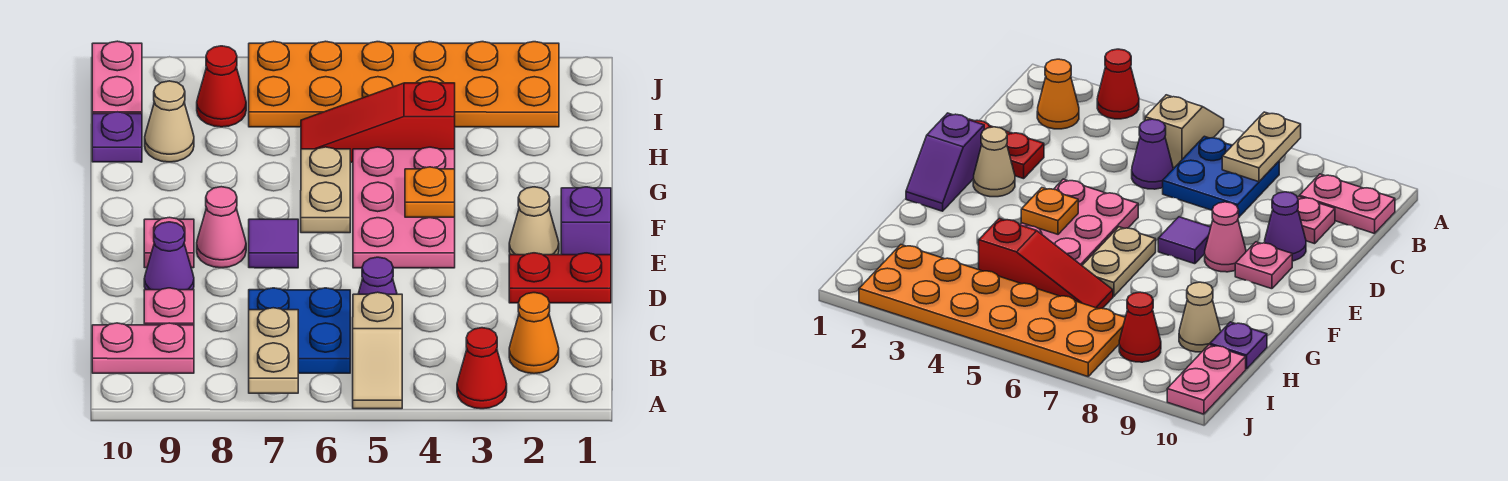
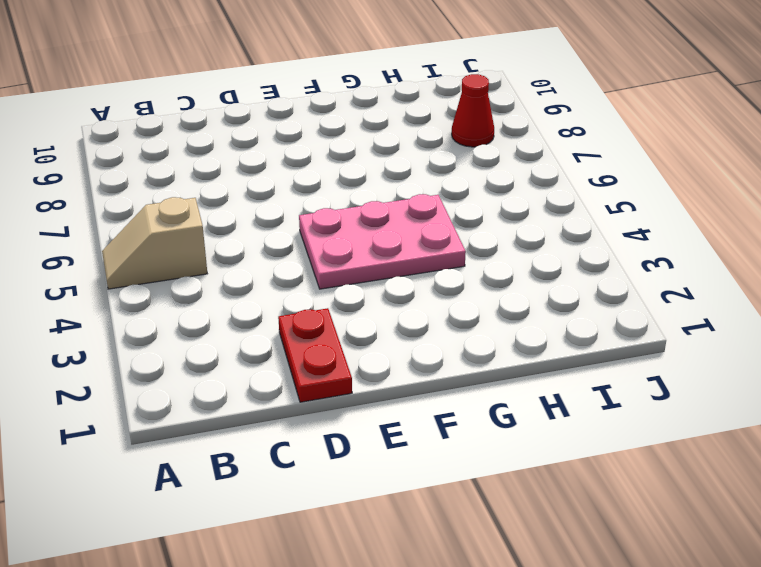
none -> red 1x1 cone [457,328,507,409]
none -> orange 1x1 cone [509,293,559,374]
none -> blue 2x2 plate [249,288,350,373]

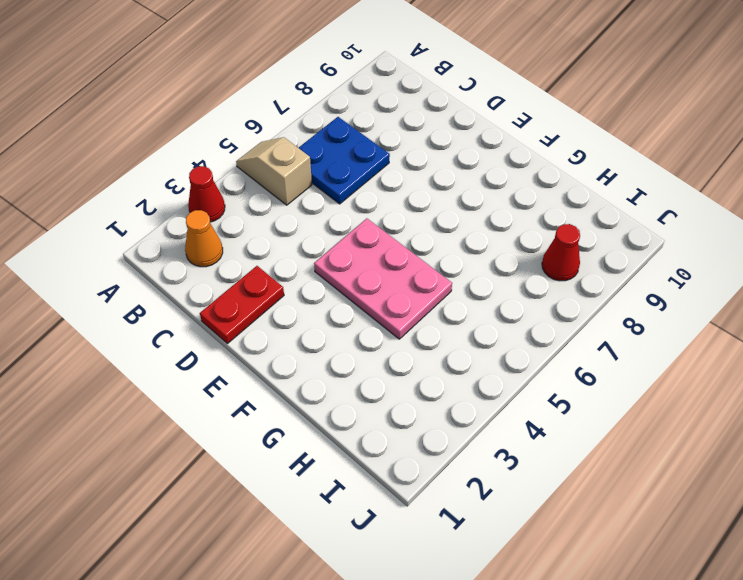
none -> pink 1x2 plate [92,323,194,373]
none -> purple 1x1 cone [358,257,397,294]
none -> pink 1x1 plate [144,288,194,325]

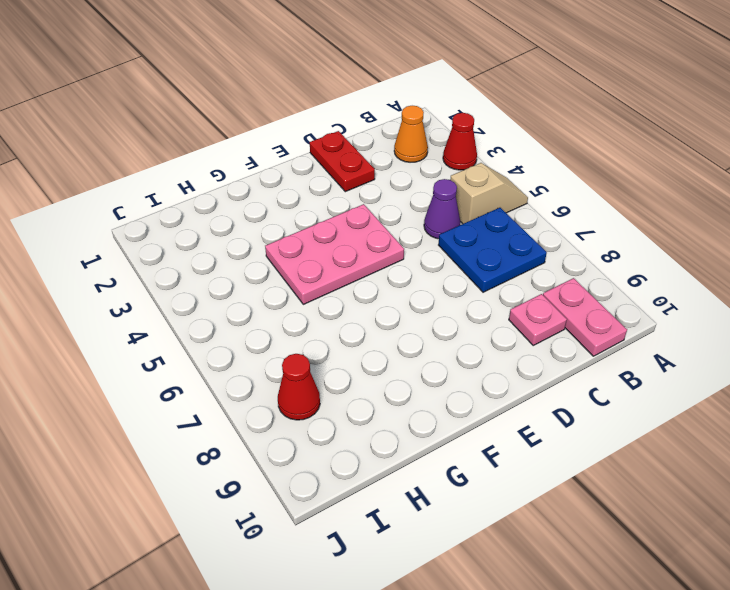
none -> purple 1x1 cone [144,222,194,290]
none -> purple 1x2 slope [561,187,611,255]
none -> tan 1x1 cone [509,187,559,255]

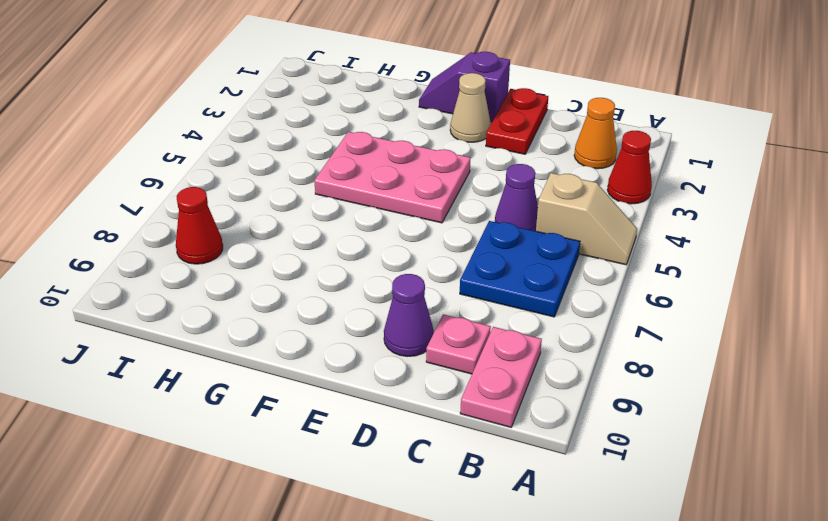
none -> purple 1x1 tile [249,219,298,268]
none -> pink 1x1 cone [197,187,246,268]
none -> pink 1x1 plate [144,217,194,268]

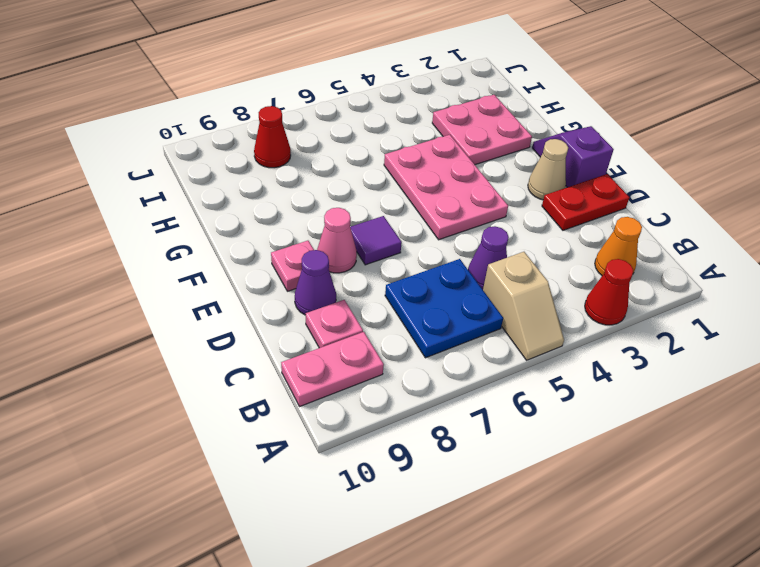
pink 2x2 plate [432,95,532,165] -> none
none -> tan 1x2 plate [301,147,350,233]
none -> red 1x3 slope [301,81,455,162]
none -> tan 1x1 cone [145,81,194,162]

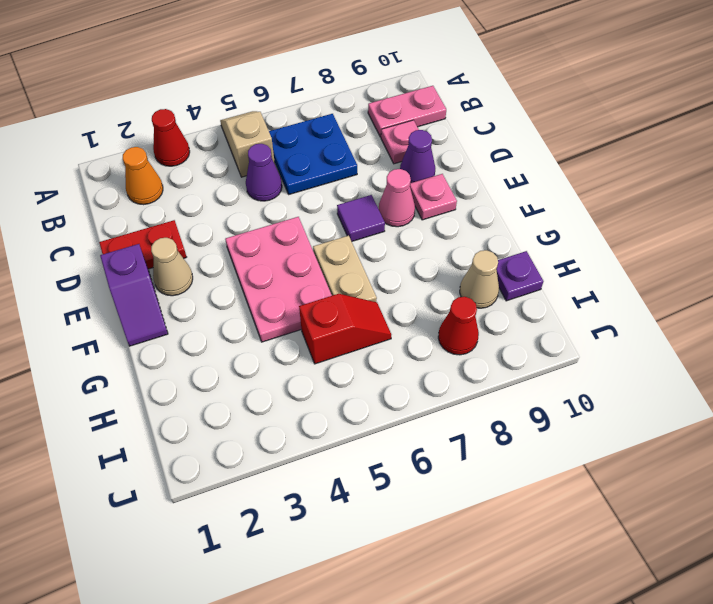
red 1x2 slope [299,294,391,364] -> red 1x3 slope [301,81,455,162]
none -> orange 2x6 plate [249,41,559,127]
none -> pink 1x2 plate [92,41,142,114]
none -> tan 1x2 plate [249,308,298,393]

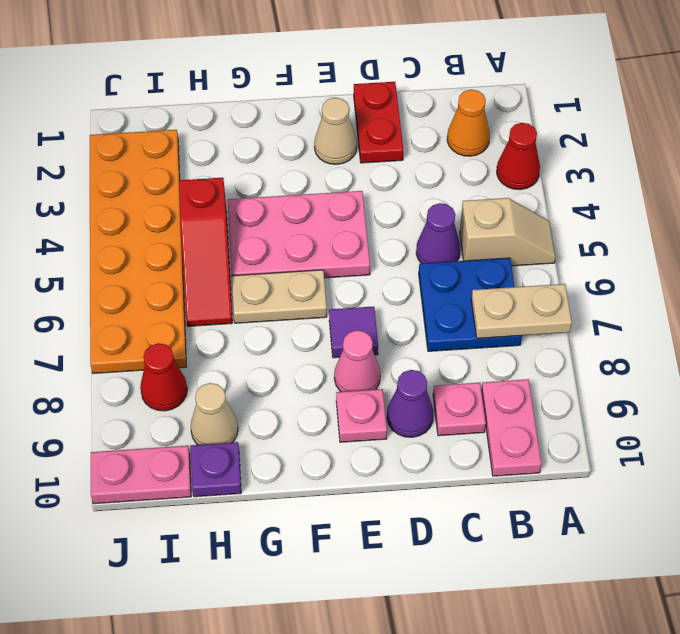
none -> purple 1x2 slope [561,187,611,255]
none -> orange 1x1 plate [405,167,455,217]

